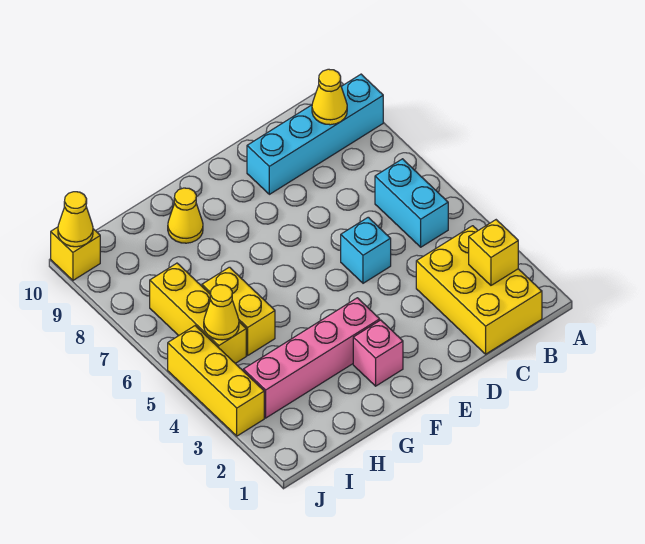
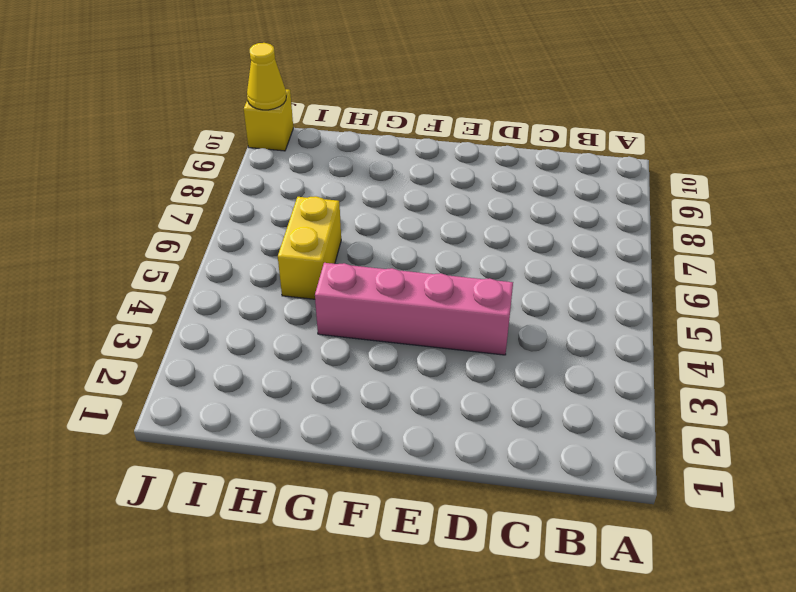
pink 1x4 brick [315,263,513,355] -> pink 1x4 brick moved to [243,298,380,418]
none -> cyan 1x4 brick [247,74,383,194]
none -> yellow 2x3 brick [416,226,542,354]
none -> cyan 1x2 brick [375,159,448,247]

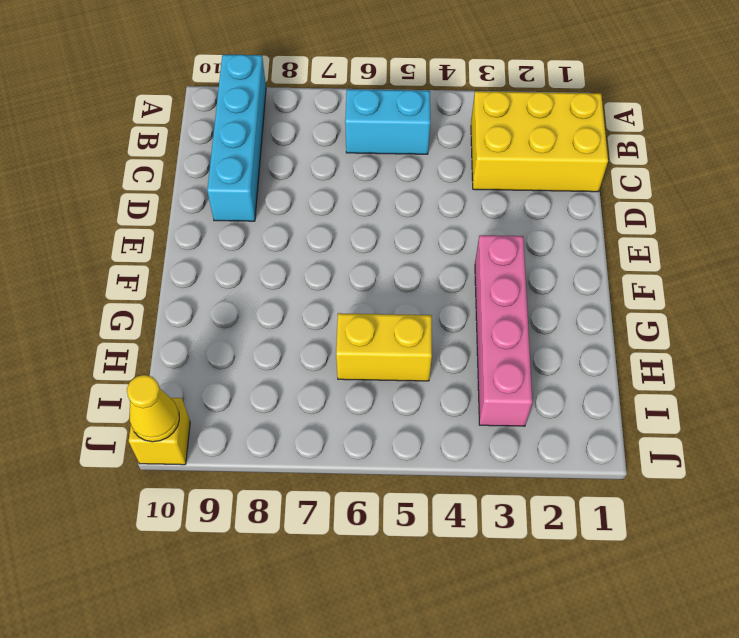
none -> cyan 1x1 brick [341,217,391,283]
none -> pink 1x1 brick [353,320,403,386]
none -> yellow 1x1 cone [168,188,203,243]

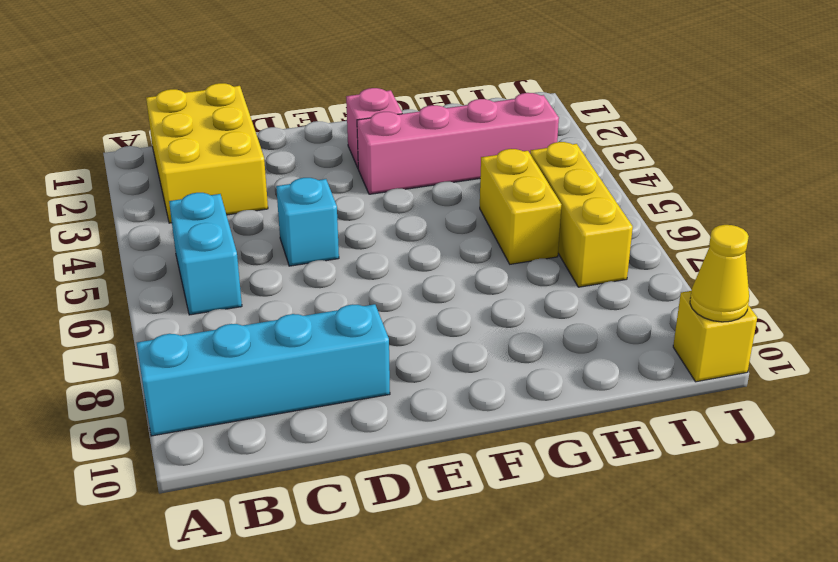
none -> yellow 1x1 cone [168,188,203,243]
none -> yellow 1x3 brick [168,326,264,436]
none -> yellow 1x1 brick [469,220,518,285]

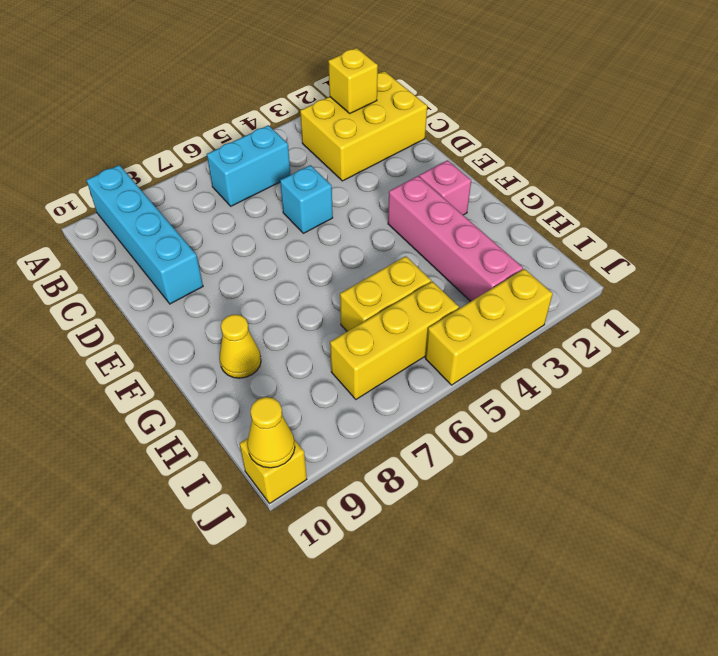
none -> yellow 1x1 cone [312,69,347,125]
none -> yellow 1x1 cone [204,285,239,340]

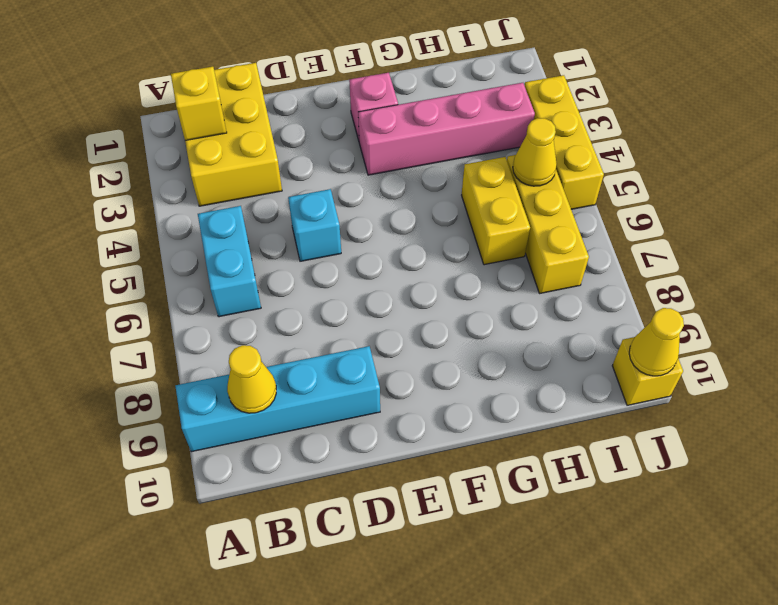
none -> yellow 1x1 cone [168,188,203,243]

